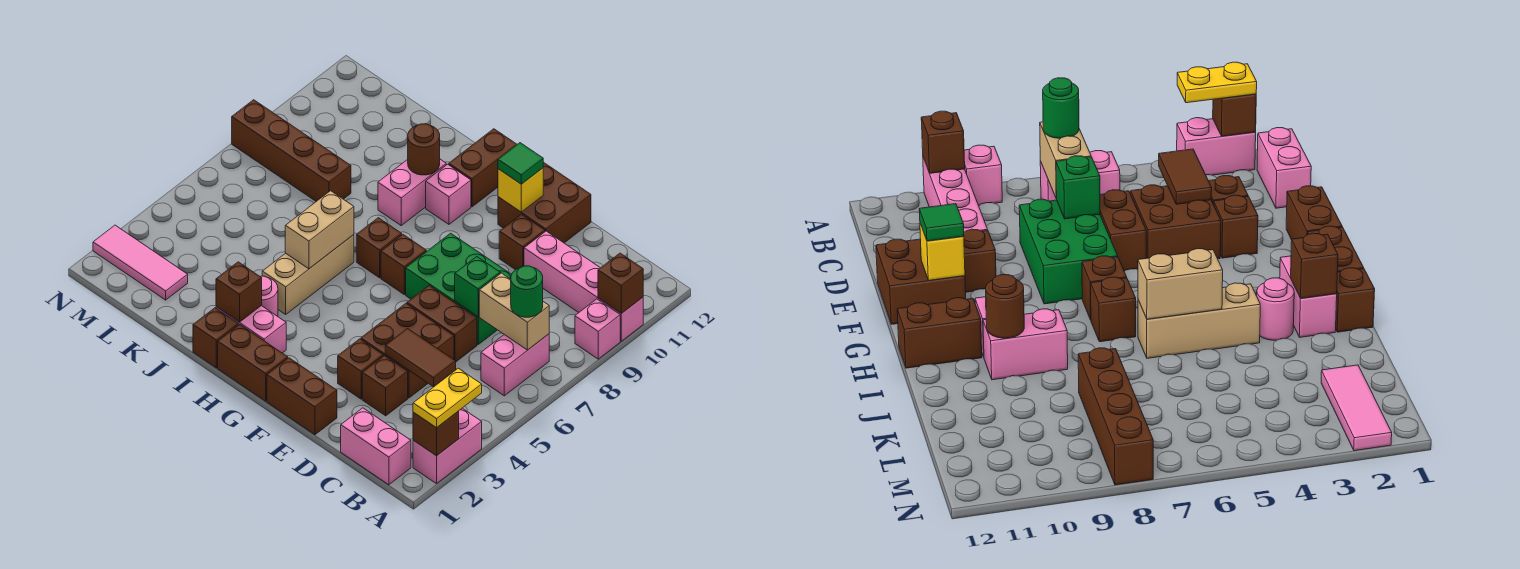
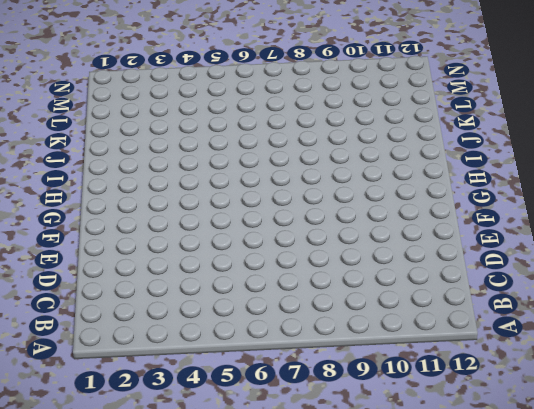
none -> pink 1x2 brick [413,408,482,484]
none -> pink 1x1 brick [575,299,620,359]
none -> pink 1x4 brick [524,231,643,341]
none -> pink 1x2 brick [341,408,411,485]

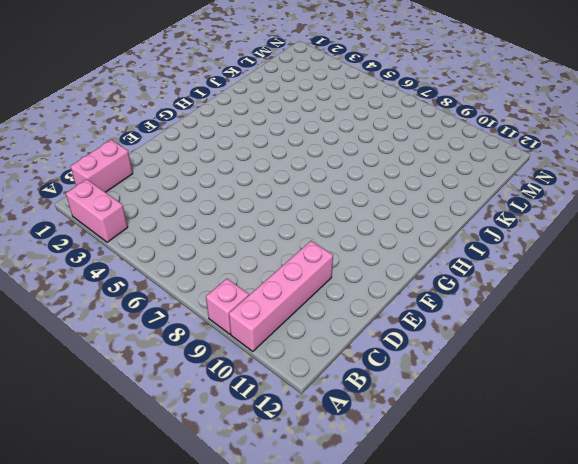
none -> pink 1x2 brick [481,334,549,396]
none -> brown 1x1 brick [362,356,408,416]
none -> brown 2x2 brick [361,304,454,398]
none -> brown 1x2 brick [407,286,477,362]

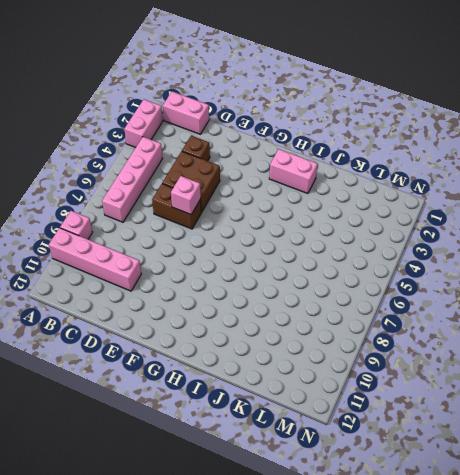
pink 1x4 brick [102,137,163,222] -> pink 1x2 brick [481,334,549,396]
pink 1x1 brick [171,176,201,214] -> pink 1x1 brick moved to [426,164,471,224]
none -> green 2x3 brick [406,233,512,344]
none -> brown 1x2 brick [267,358,337,435]
none -> brown 1x1 brick [338,339,383,399]
none -> brown 1x1 brick [499,214,545,270]

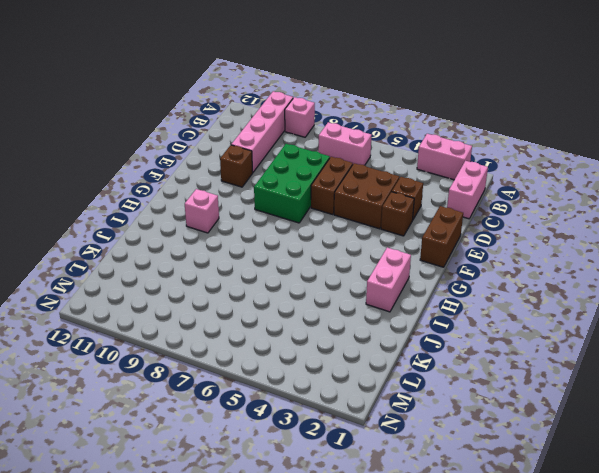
none -> brown 2x2 brick [498,162,591,243]
none -> brown 1x2 brick [218,324,288,401]
none -> brown 1x1 brick [381,235,426,294]
none -> brown 1x1 brick [356,218,402,278]

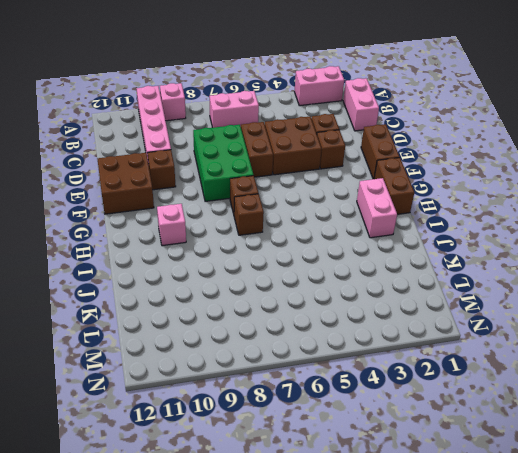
none -> brown 1x2 brick [449,129,517,207]
none -> brown 1x1 brick [193,308,238,368]
none -> pink 1x1 round brick [260,276,278,316]
none -> tan 1x3 brick [262,235,354,314]

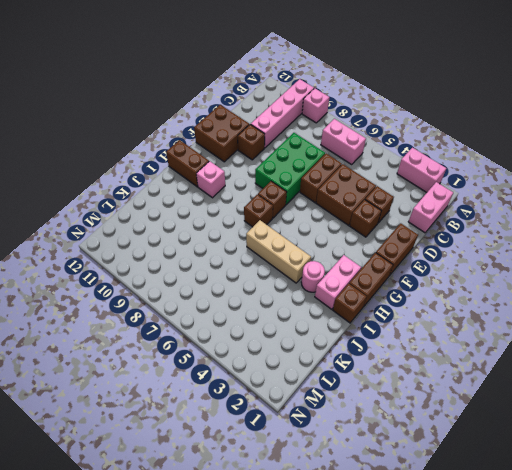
none -> pink 1x2 brick [378,159,446,225]
none -> brown 1x4 brick [232,100,351,201]
none -> pink 1x3 tile [93,225,188,300]
none -> brown 1x1 brick [413,411,459,456]

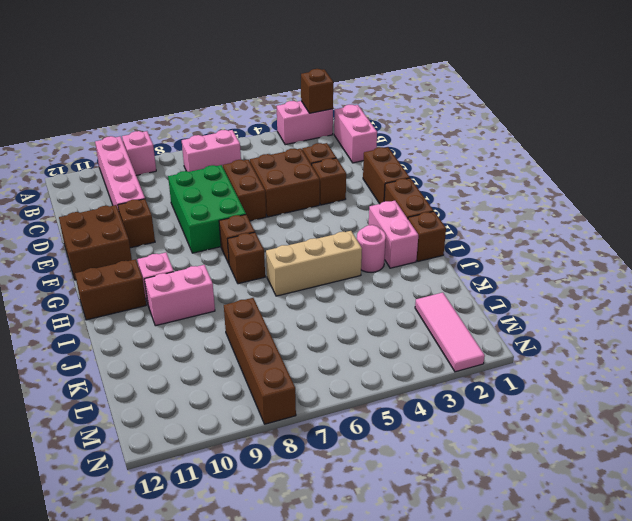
none -> brown 1x1 brick [598,253,643,314]
none -> tan 1x2 brick [479,273,549,350]
none -> brown 1x2 tile [385,329,456,387]
none -> green 1x1 brick [455,257,500,317]

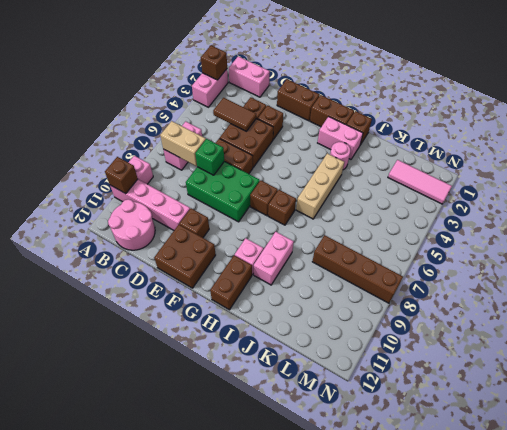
pink 2x2 round brick [108,199,155,250] -> none
none -> yellow 1x1 brick [498,168,543,212]
none -> brown 1x1 brick [216,262,262,322]
none -> tan 1x2 brick [285,191,354,269]
none -> brown 1x1 round brick [408,124,440,175]

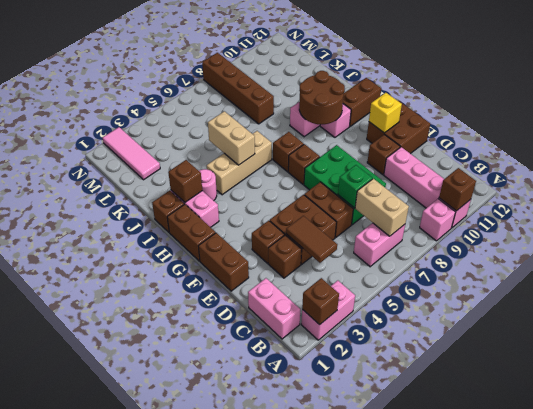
brown 2x2 round brick [299,71,345,124] -> brown 1x1 round brick [408,124,440,175]
tan 1x2 brick [208,111,255,165] -> tan 1x2 brick turned to [285,191,354,269]
none -> yellow 1x2 plate [413,368,482,428]
none -> green 1x1 round brick [511,266,543,317]
none -> green 1x1 tile [498,143,543,184]

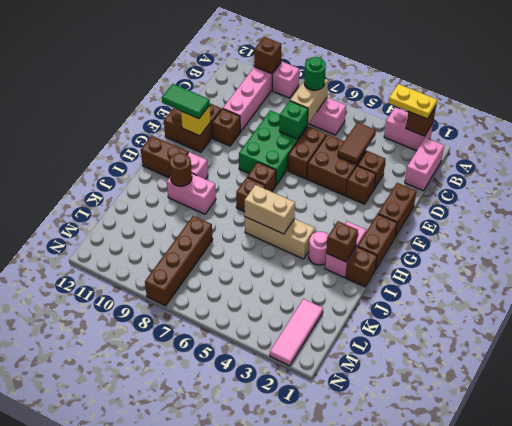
green 1x2 tile [162,84,210,119] -> green 1x1 tile [498,143,543,184]

